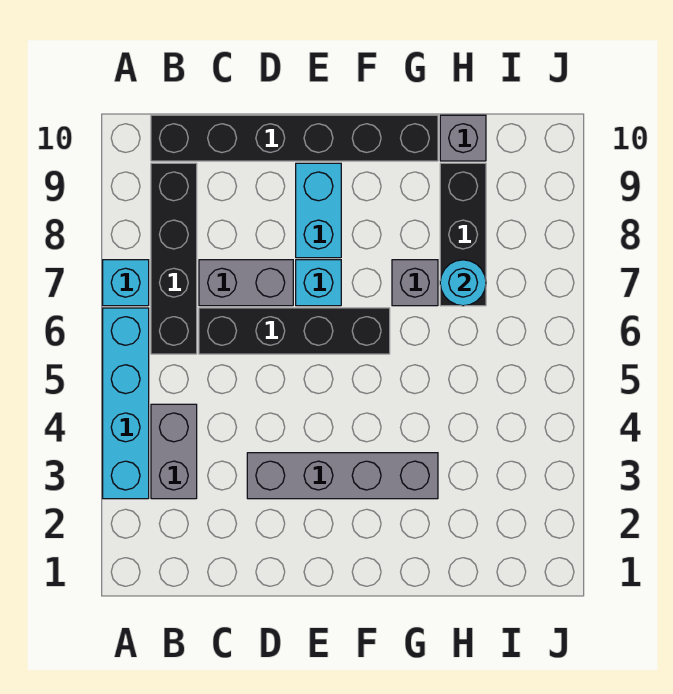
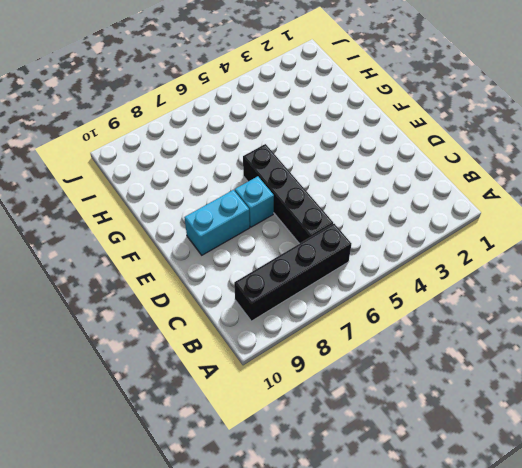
none -> cyan 1x4 brick [103,308,149,499]
none -> cyan 1x1 brick [103,260,149,306]
none -> grey 1x2 brick [151,404,197,499]

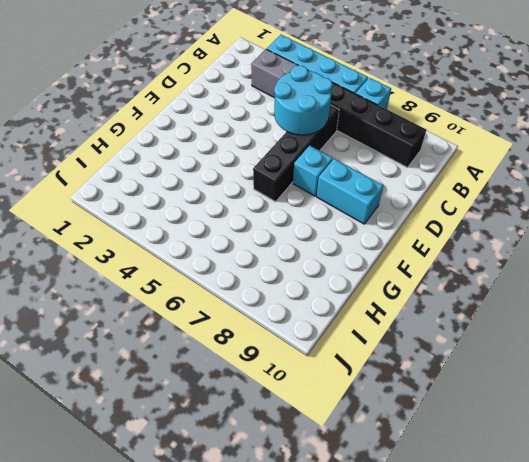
cyan 2x2 round brick [274,65,333,135] -> none
none -> black 1x6 brick [151,115,438,161]
none -> grey 1x2 brick [199,260,293,306]
none -> grey 1x4 brick [247,453,438,499]

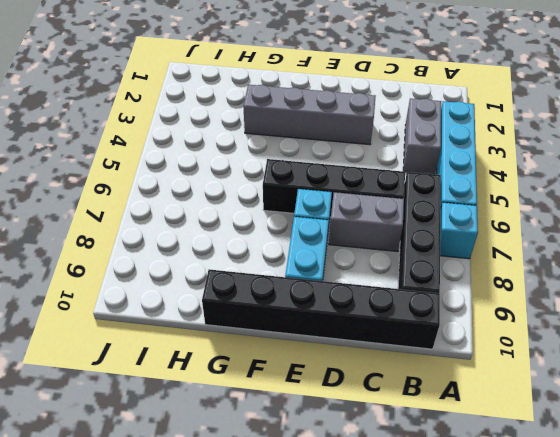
none -> grey 1x1 brick [392,260,438,306]
none -> black 1x3 brick [440,163,486,306]
none -> grey 1x1 brick [440,115,486,161]

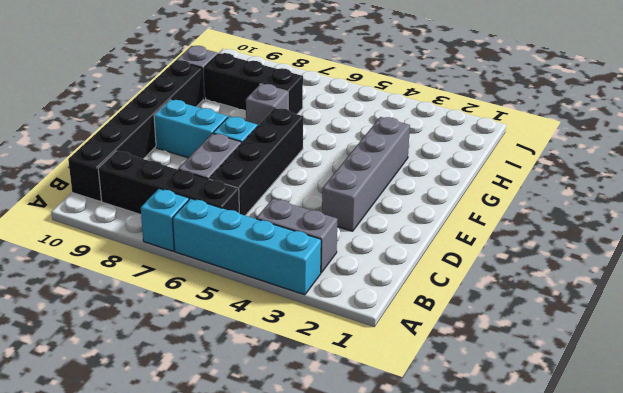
none -> cyan 1x1 round brick [440,260,486,306]

